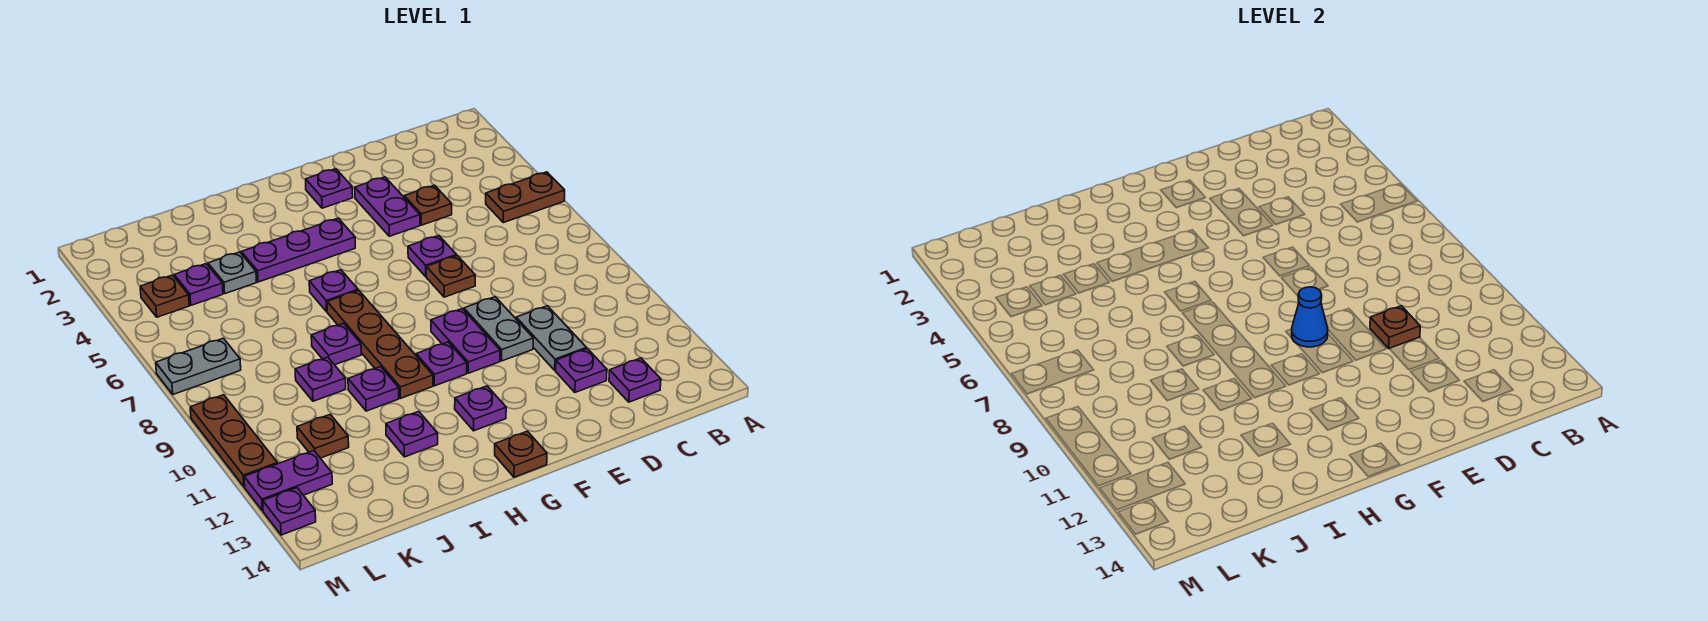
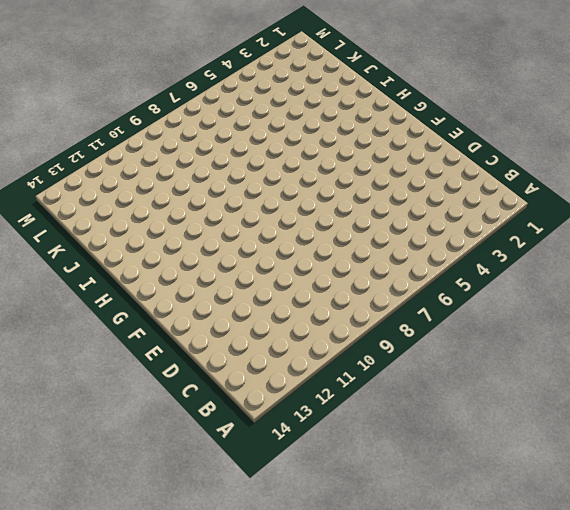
none -> brown 1x2 plate [486,172,565,223]
none -> purple 1x1 plate [609,358,661,402]
none -> brown 1x1 plate [404,185,452,225]
none -> grey 1x2 plate [516,306,586,370]

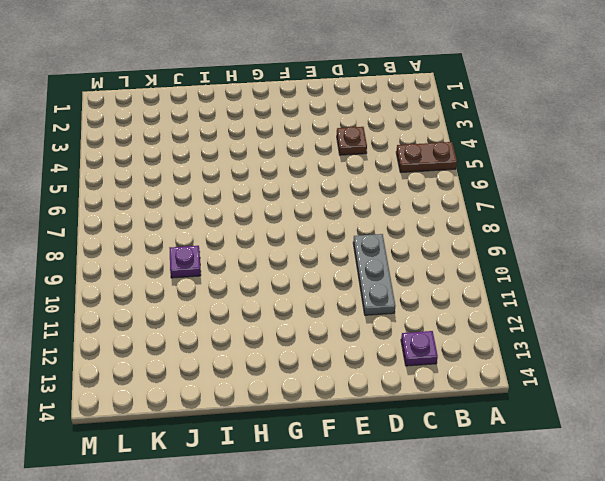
grey 1x3 plate [353,234,395,315] -> grey 1x2 plate [516,306,586,370]
none -> purple 1x1 plate [556,348,607,392]
none -> purple 1x2 plate [355,177,420,236]
none -> purple 1x1 plate [408,236,457,276]
none -> brown 1x1 plate [426,256,475,297]

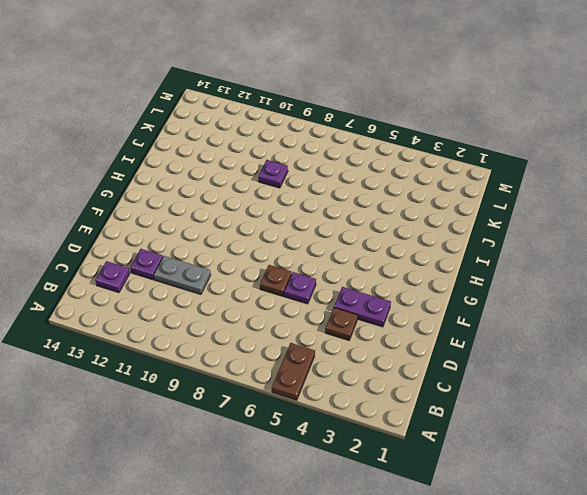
none -> grey 1x2 plate [464,297,533,361]
none -> purple 1x1 plate [306,169,353,208]
none -> purple 1x2 plate [431,309,500,373]
none -> purple 1x3 plate [241,218,355,282]

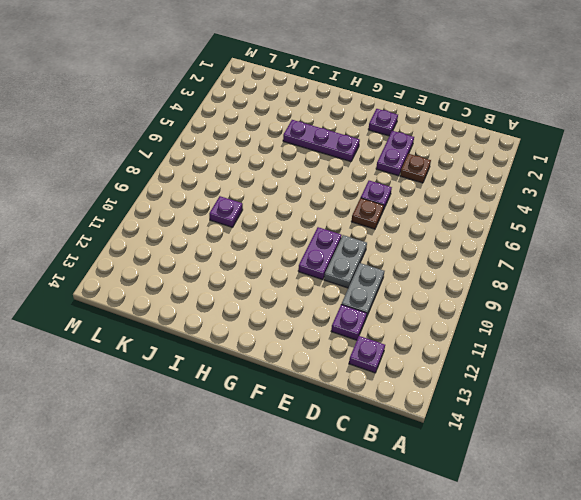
none -> brown 1x2 plate [486,172,565,223]
none -> purple 1x1 plate [416,342,467,386]
none -> purple 1x1 plate [455,386,506,431]
none -> brown 1x1 plate [495,431,547,477]

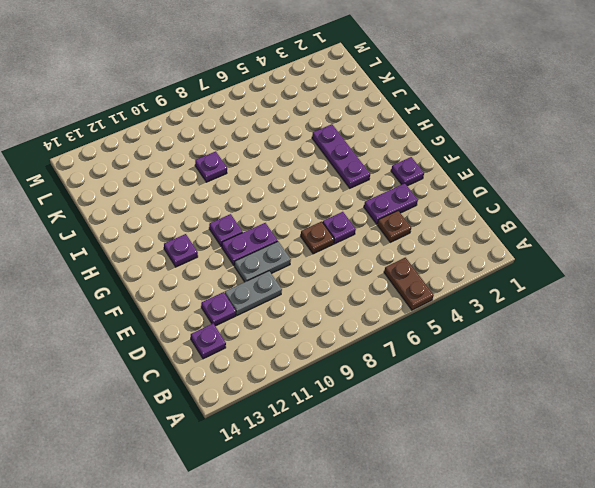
none -> brown 1x1 plate [495,431,547,477]
none -> purple 1x1 plate [309,270,358,312]
none -> brown 1x4 plate [327,290,433,398]
none -> purple 1x1 plate [311,323,361,365]

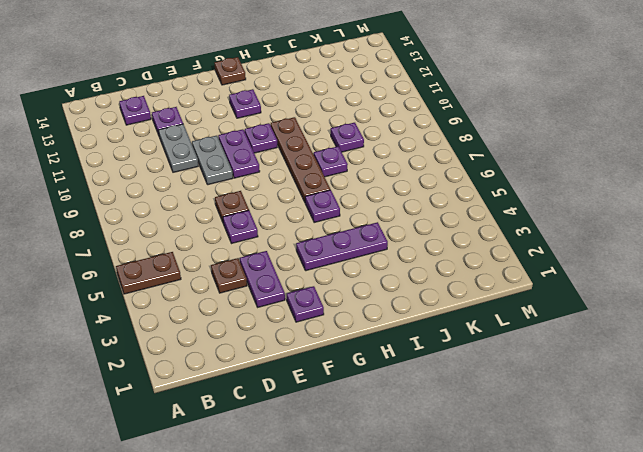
none -> purple 1x1 plate [348,367,399,411]
none -> purple 1x1 plate [386,411,438,457]
none -> grey 1x1 plate [208,252,257,294]
none -> purple 1x1 plate [174,264,223,305]

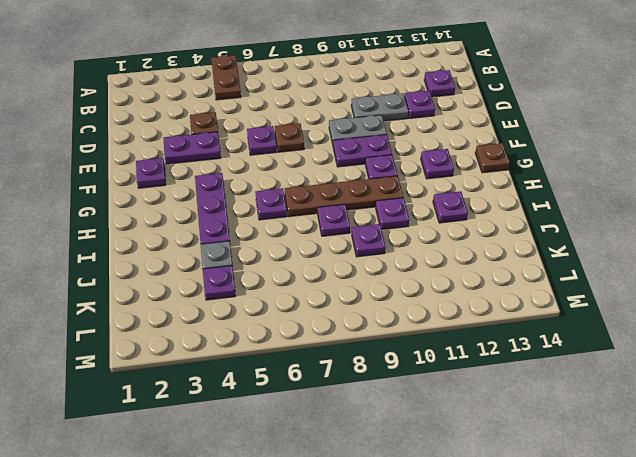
none -> brown 1x1 plate [297,414,349,458]
none -> brown 1x1 plate [140,275,189,317]
none -> grey 1x2 plate [156,338,241,394]
none -> purple 1x2 plate [244,451,332,511]

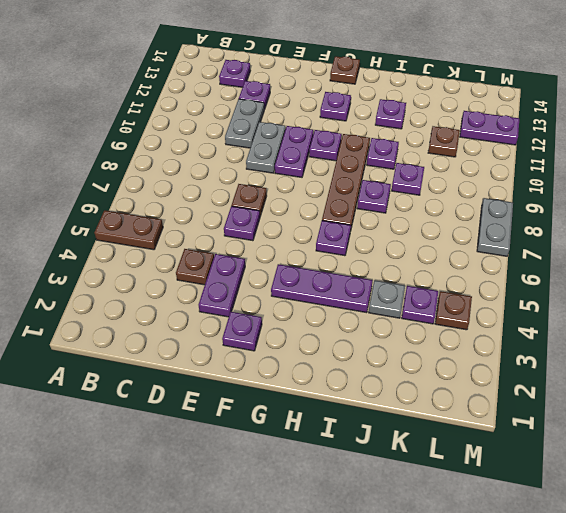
grey 1x2 plate [477,198,513,256] -> grey 1x2 plate turned to [156,338,241,394]
none -> brown 1x3 plate [190,395,278,487]
none -> purple 1x1 plate [263,488,316,535]
none -> brown 1x1 plate [1370,306,1420,348]
none -> blue 1x1 cone [1292,287,1328,347]

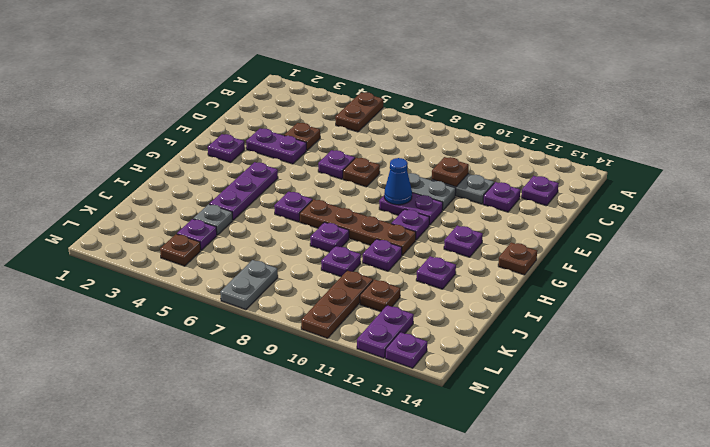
brown 1x3 plate [301,270,373,338] -> brown 1x3 plate turned to [190,395,278,487]

